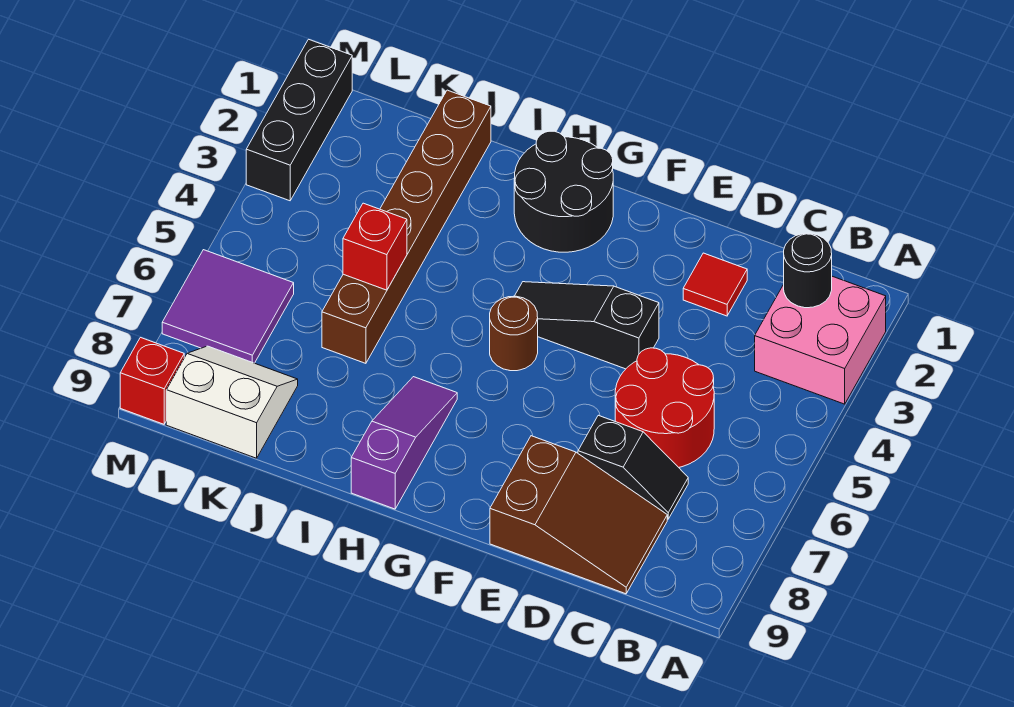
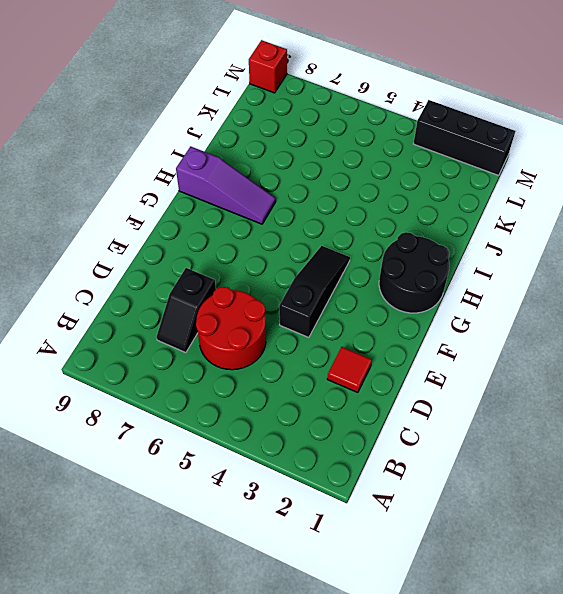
none -> pink 2x2 brick [755,276,886,404]
none -> brown 2x3 slope [490,436,667,594]
none -> brown 1x1 round brick [490,296,538,371]

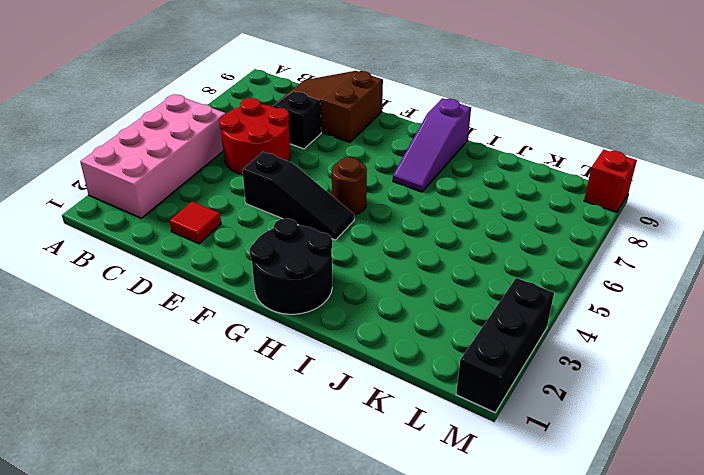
pink 2x4 brick [80,94,226,218] -> pink 2x2 brick [755,276,886,404]
none -> brown 1x6 brick [322,90,491,363]
none -> white 2x2 slope [166,346,298,458]
none -> purple 2x2 tile [162,250,294,363]

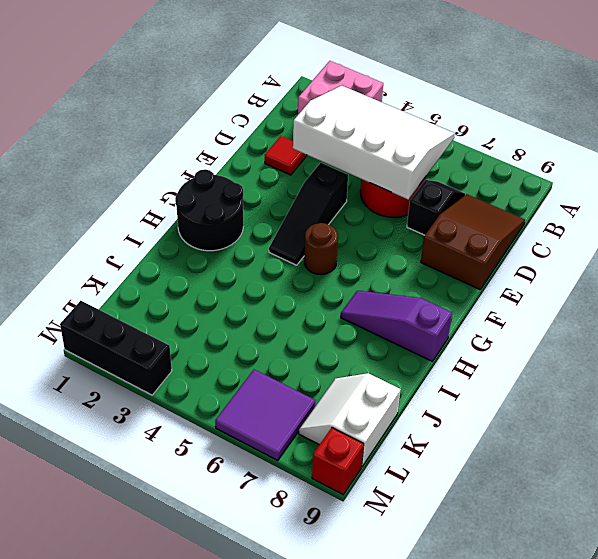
white 3x4 slope [293,85,455,199] -> none
none -> brown 1x6 brick [322,90,491,363]
none -> black 1x1 round brick [784,233,832,308]
none -> red 1x1 brick [343,203,407,290]

